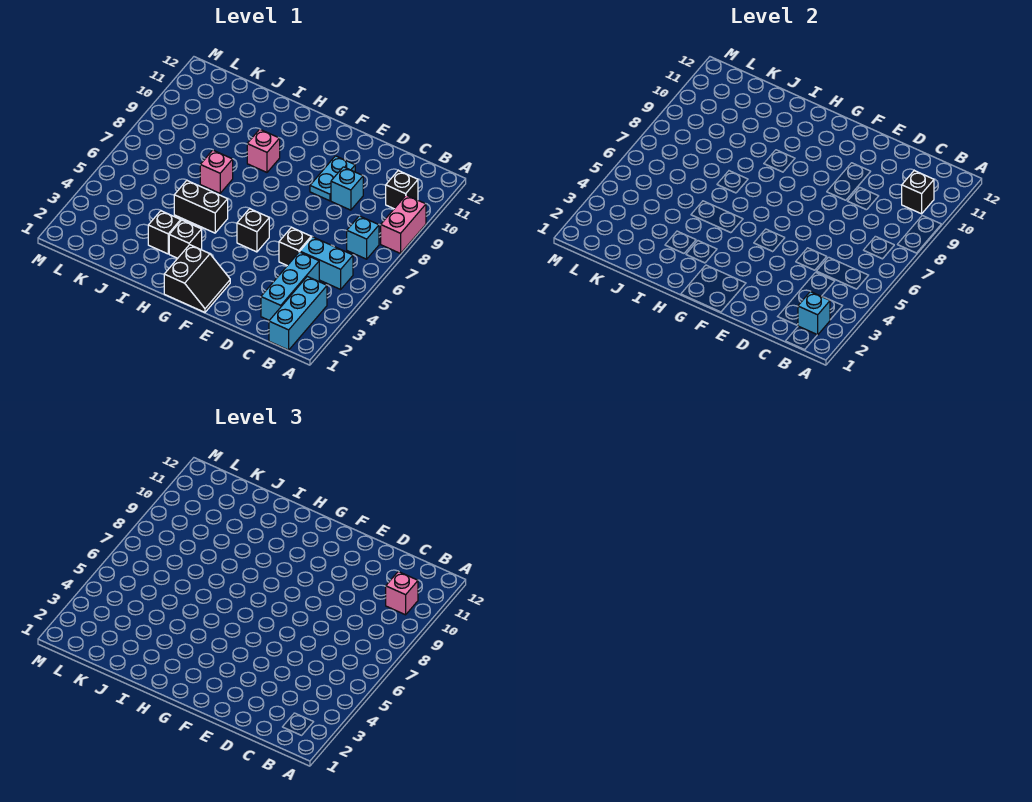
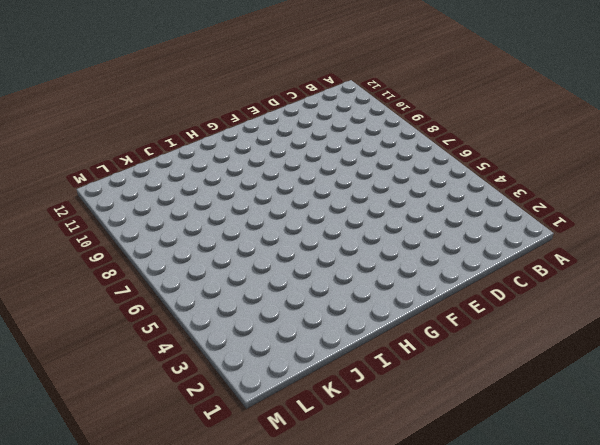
none -> pink 1x2 brick [381,195,426,253]
none -> cyan 1x3 brick [269,277,327,350]
none -> cyan 1x2 brick [300,237,353,289]

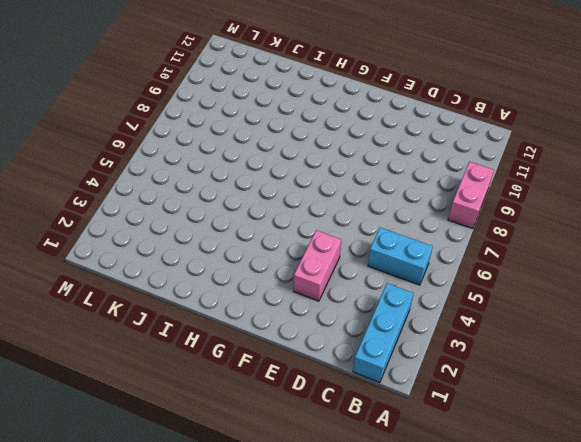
pink 1x2 brick [294,230,341,301] -> none
none -> cyan 1x1 brick [347,216,379,259]
none -> black 1x1 brick [386,170,418,209]
none -> cyan 1x3 brick [261,252,319,320]

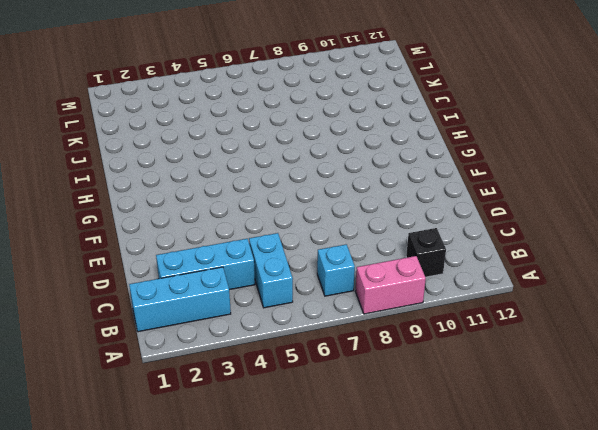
none -> black 1x1 brick [279,227,311,266]
none -> cyan 1x1 brick [331,167,363,210]
none -> cyan 1x2 plate [310,156,355,201]

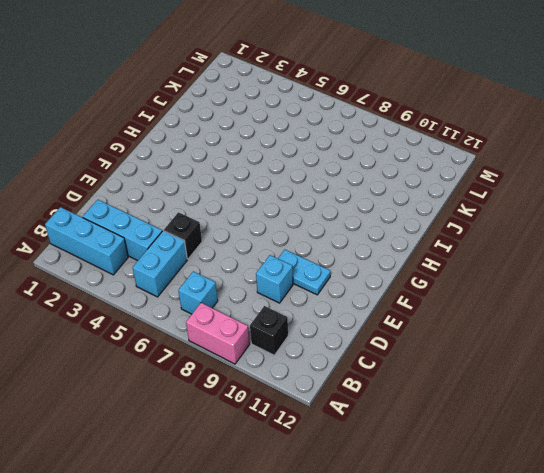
none -> black 2x2 slope [164,245,230,312]
none -> black 1x1 brick [237,209,269,252]
none -> black 1x1 brick [169,220,202,258]

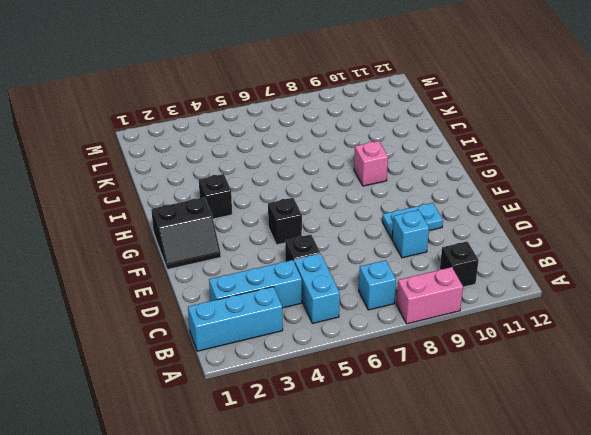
none -> black 1x2 brick [174,181,228,233]
none -> black 1x1 brick [148,211,181,254]
none -> pink 1x1 brick [200,150,233,193]

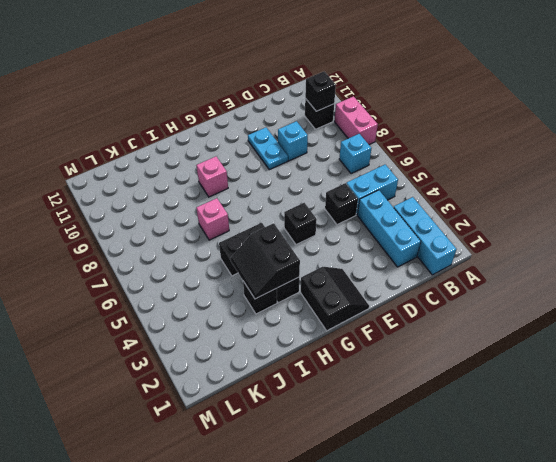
black 2x2 slope [230,223,300,299] -> none
none -> cyan 1x1 brick [798,292,830,335]
none -> pink 1x1 brick [386,571,418,615]

